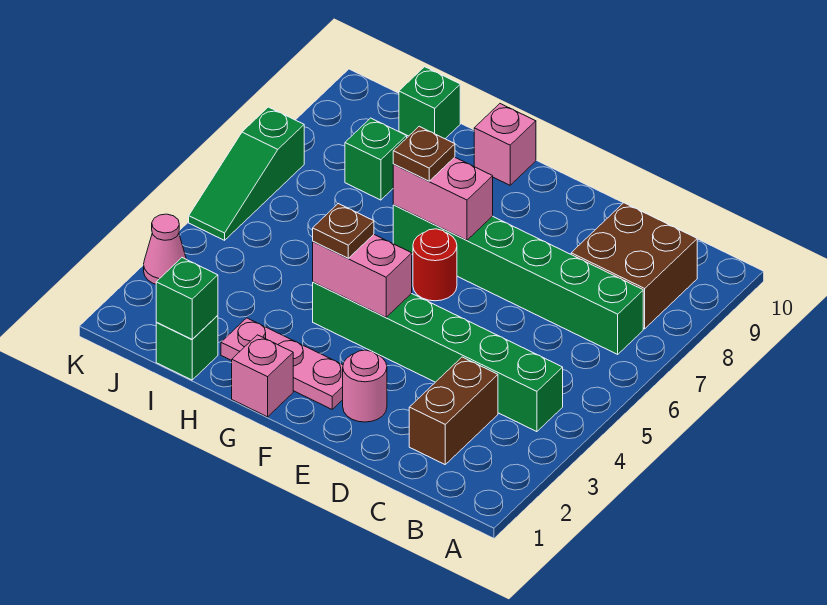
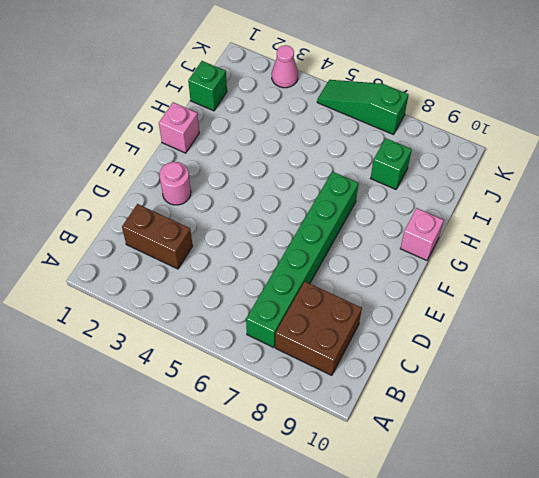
none -> green 1x6 brick [313,282,563,432]
none -> pink 1x3 plate [221,318,343,409]
none -> red 1x1 round brick [413,229,457,301]

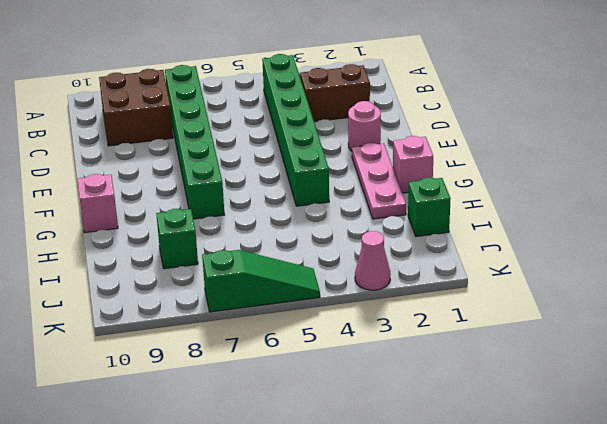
none -> red 1x1 round brick [413,229,457,301]
none -> green 1x1 brick [399,67,460,139]
none -> pink 1x2 brick [313,235,412,317]

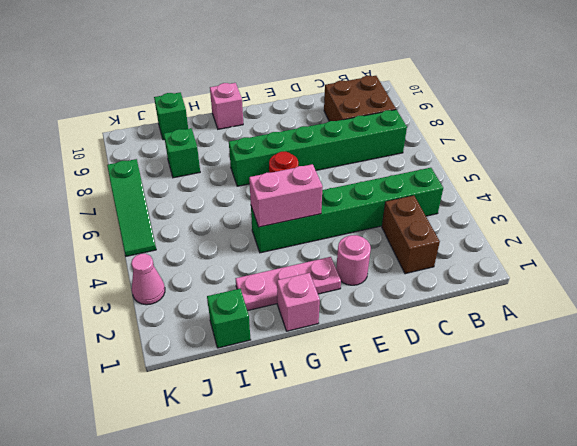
none -> pink 1x2 brick [393,157,493,240]
none -> green 1x1 brick [156,258,218,339]
none -> brown 1x1 plate [313,204,374,258]

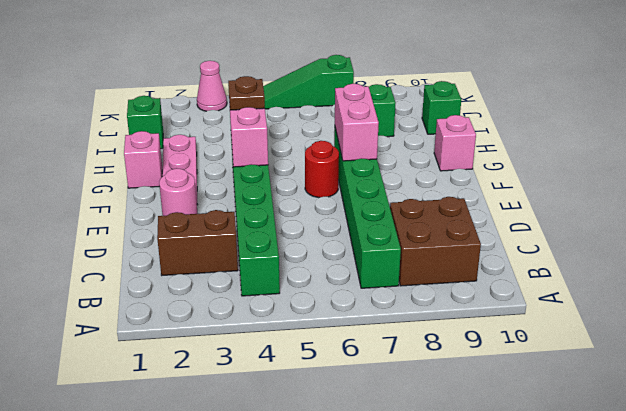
none -> green 1x1 brick [156,258,218,339]
none -> brown 1x1 plate [393,126,455,181]

